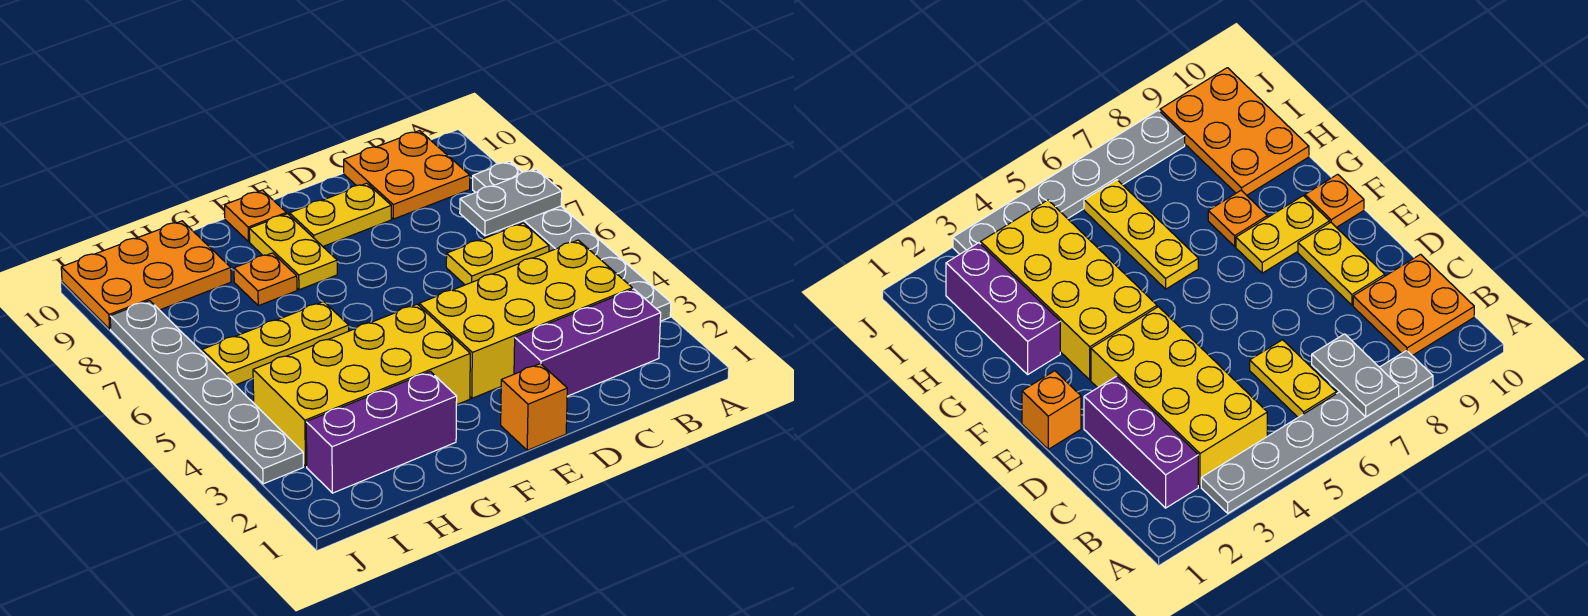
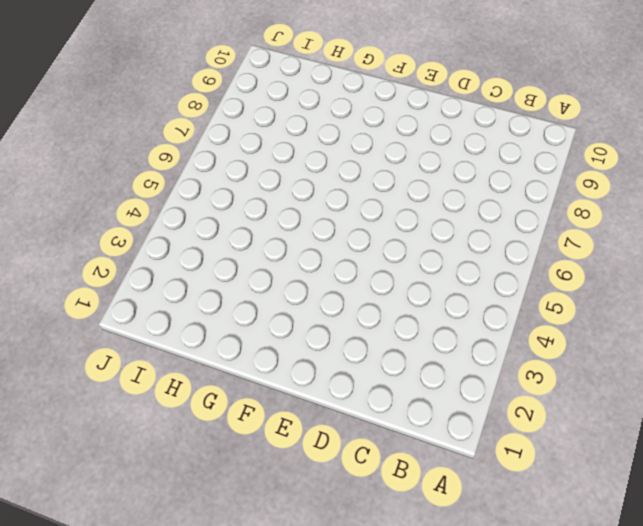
none -> grey 1x6 plate [473,161,671,321]
none -> purple 1x3 brick [514,289,661,396]
none -> yellow 2x4 brick [419,240,632,398]

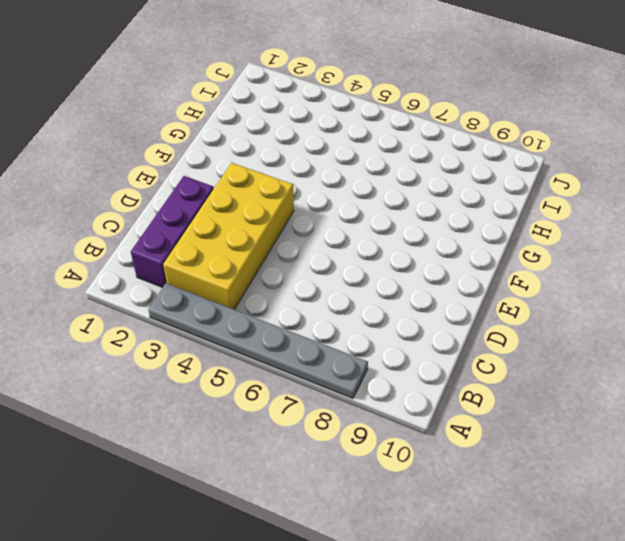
none -> yellow 1x2 plate [446,223,549,285]
none -> orange 2x2 plate [344,131,470,219]
none -> yellow 1x2 plate [290,183,391,246]

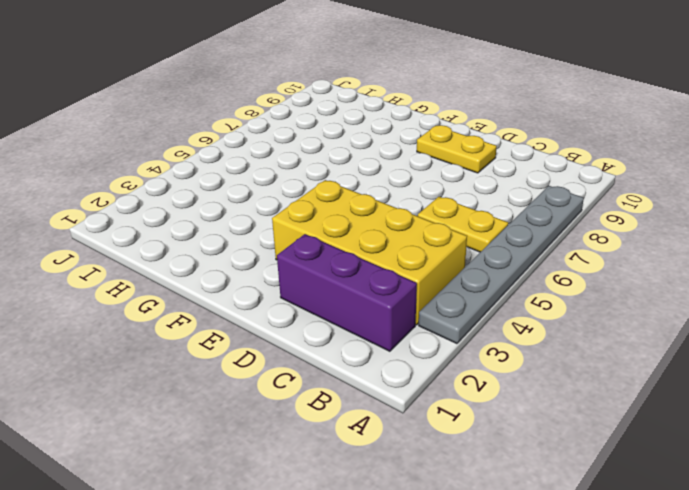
none -> orange 2x2 plate [344,131,470,219]
none -> orange 1x1 brick [501,364,567,450]
none -> yellow 2x4 brick [253,304,470,466]

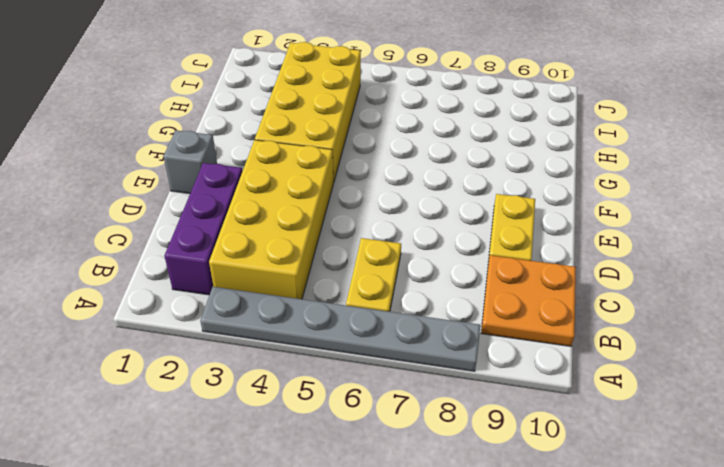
grey 1x1 brick [163,130,217,194] -> orange 1x1 brick [501,364,567,450]
none -> yellow 1x2 plate [249,214,337,290]
none -> orange 1x1 plate [225,190,286,242]
none -> purple 1x3 brick [306,371,457,493]

